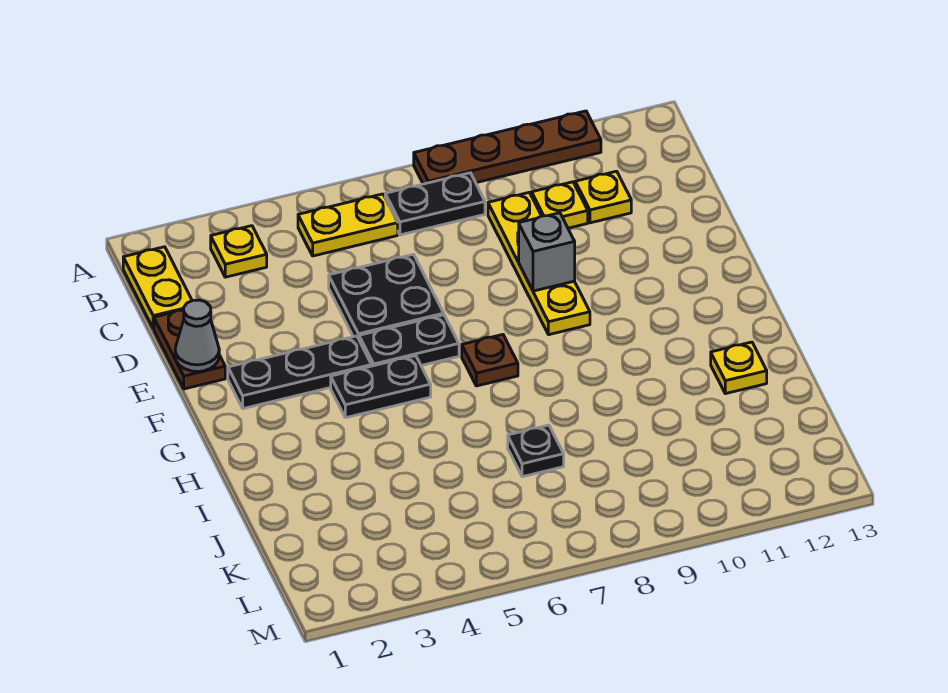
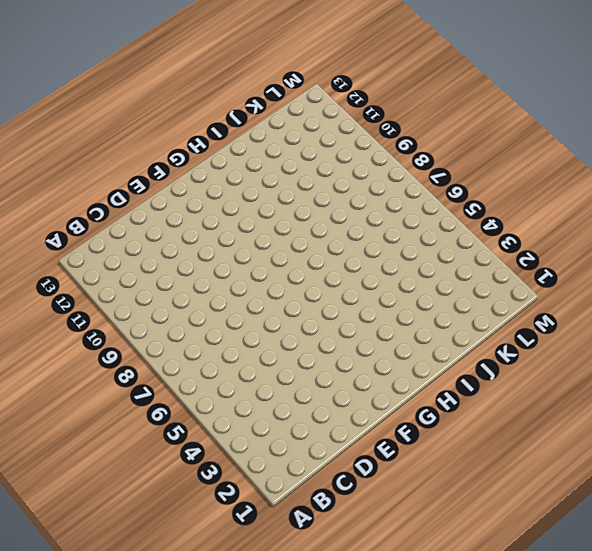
none -> brown 1x4 plate [414,111,601,184]
none -> yellow 1x2 plate [123,247,192,329]
none -> yellow 1x1 plate [211,226,267,277]

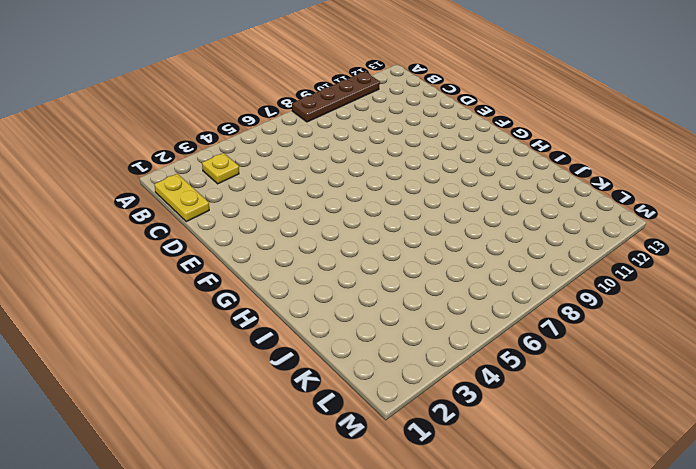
none -> yellow 1x2 plate [298,194,398,256]
none -> black 1x2 plate [385,173,485,235]
none -> yellow 1x4 plate [488,193,590,335]

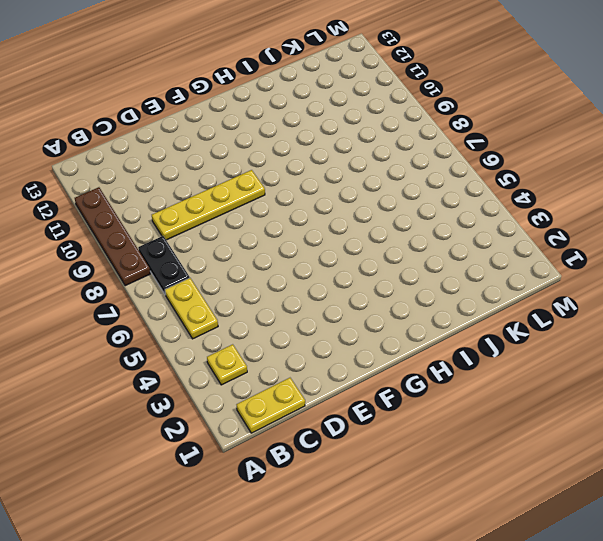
none -> yellow 1x1 plate [532,182,588,228]
none -> yellow 1x1 plate [575,171,631,223]
none -> brown 1x2 plate [154,310,225,389]

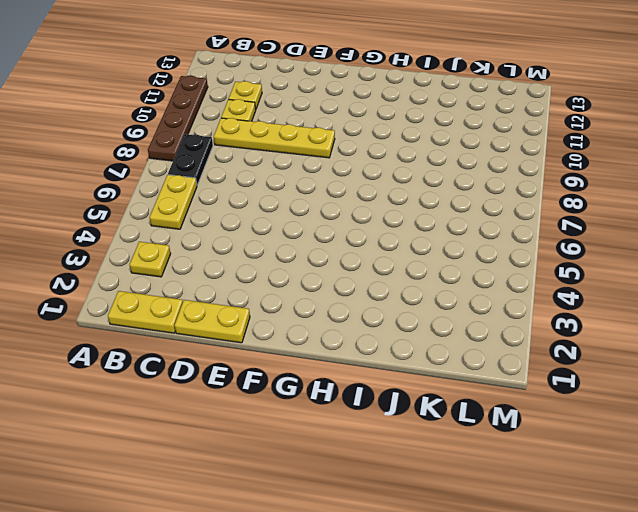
yellow 1x2 plate [175,300,250,343] -> brown 1x2 plate [154,310,225,389]
none -> black 2x2 plate [329,254,444,339]
none -> black 1x3 plate [228,336,372,409]
none -> black 1x2 plate [359,315,459,366]

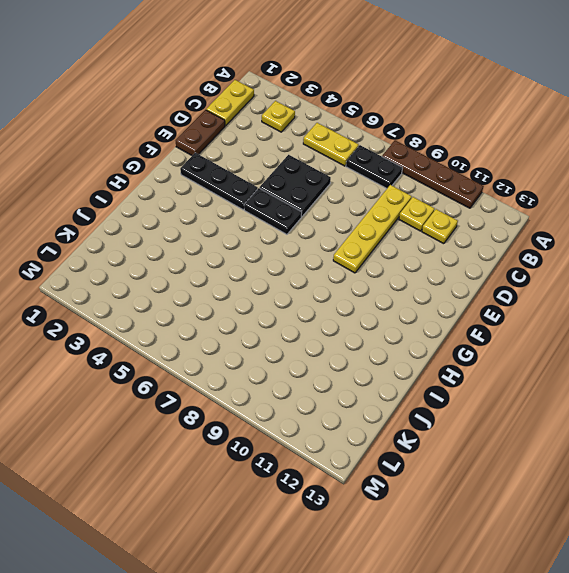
none -> black 1x2 plate [331,356,431,418]
none -> brown 1x1 plate [462,335,518,386]
none -> yellow 1x1 plate [711,342,767,394]

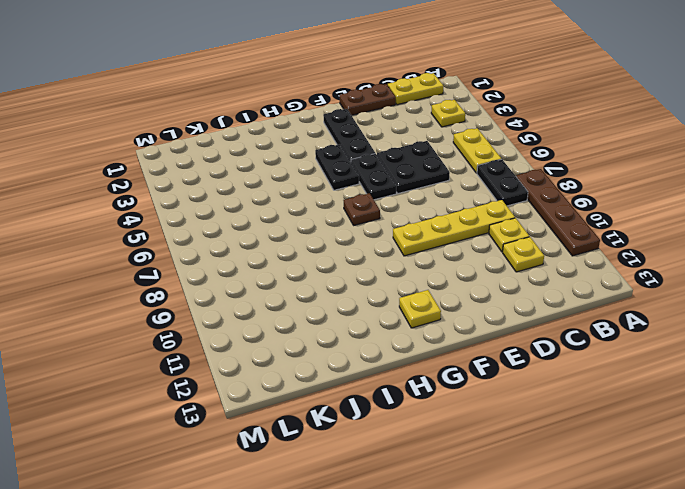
yellow 1x1 plate [399,290,441,328] -> yellow 1x1 plate moved to [711,342,767,394]
none -> black 1x1 plate [508,425,564,477]
none -> grey 1x1 cone [175,300,219,372]
none -> grey 1x1 brick [519,213,575,291]

